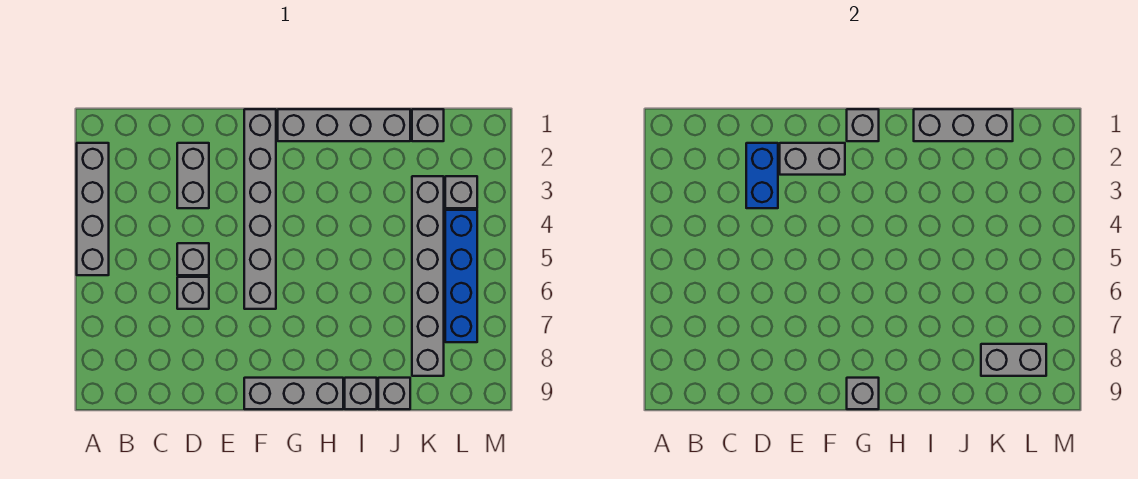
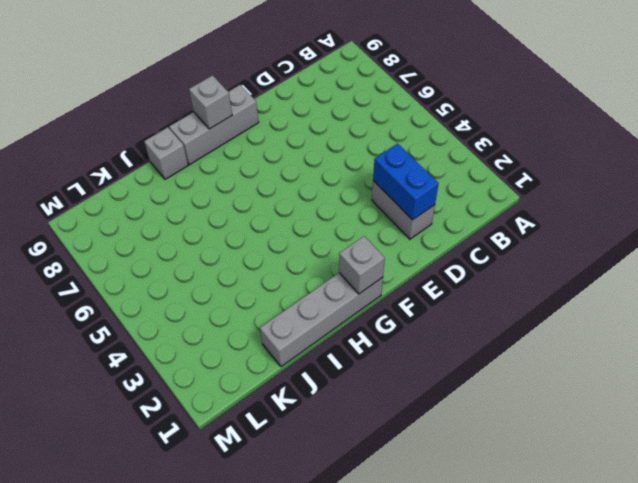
none -> grey 1x4 brick [77,143,109,275]
none -> grey 1x1 brick [177,243,209,275]
none -> grey 1x1 brick [177,277,209,309]

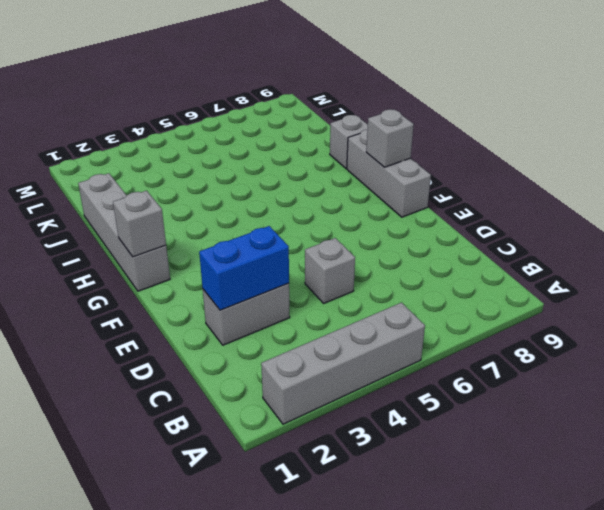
none -> grey 1x1 brick [177,277,209,309]
none -> grey 1x6 brick [244,109,276,309]
none -> grey 1x1 brick [378,378,410,409]

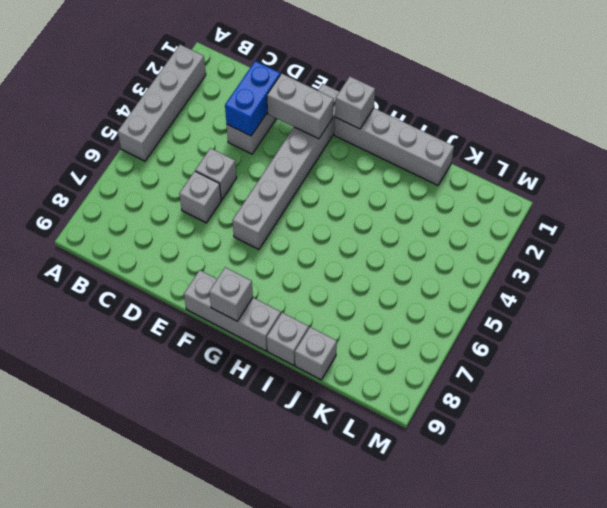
none -> grey 1x1 brick [412,109,444,141]
none -> grey 1x6 brick [412,176,444,376]
none -> grey 1x1 brick [445,176,477,208]

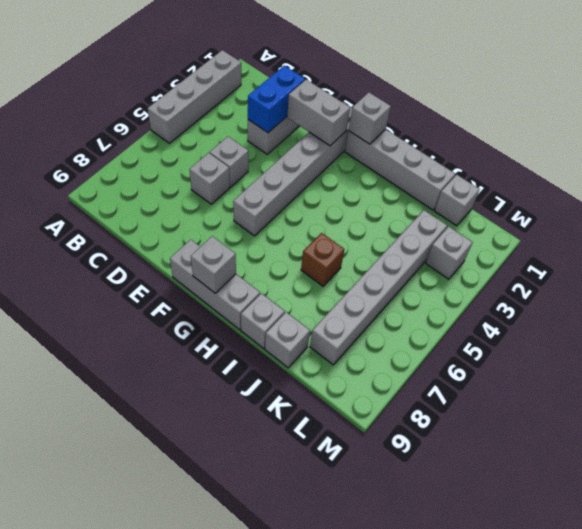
brown 1x1 brick [301,233,344,286] -> none
none -> blue 1x4 brick [445,210,477,342]
none -> grey 1x3 brick [914,109,1013,141]
none -> grey 1x2 brick [981,344,1046,376]

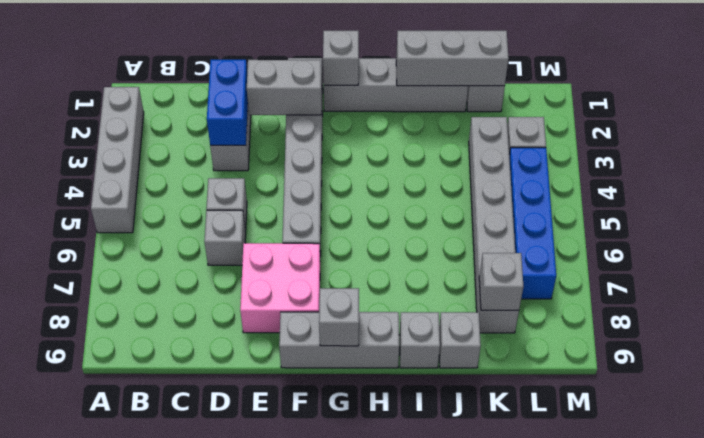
pink 2x2 brick [240,243,320,333] -> none
grey 1x1 brick [479,253,523,310] -> grey 1x2 brick [981,344,1046,376]

